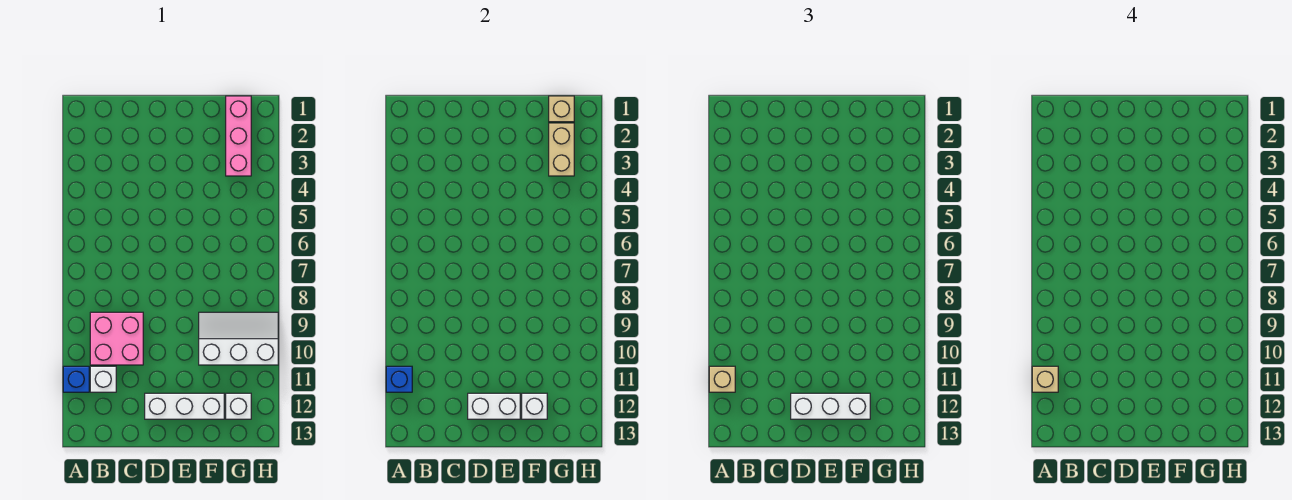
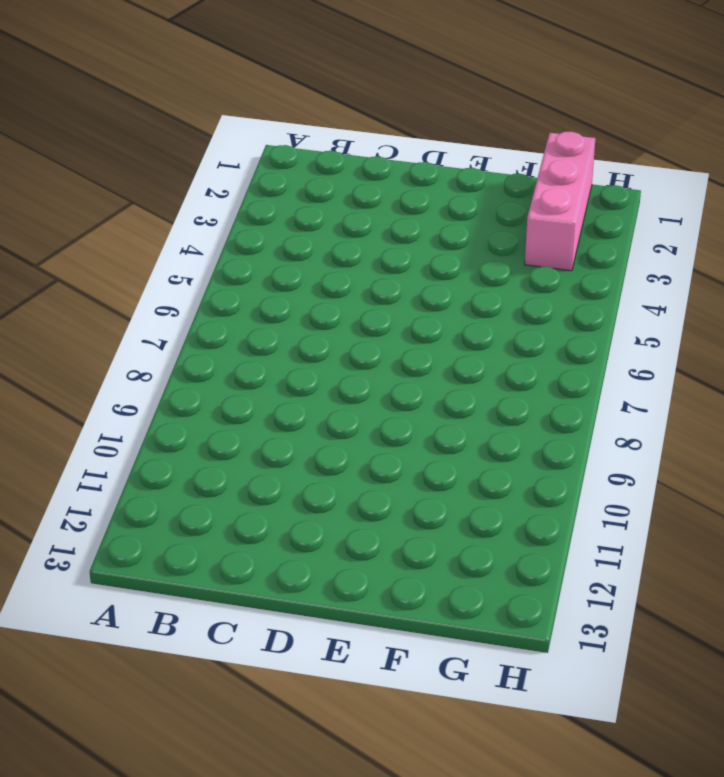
none -> blue 1x1 brick [63,366,89,392]
none -> pink 2x2 brick [90,312,143,365]
none -> white 1x1 brick [90,366,116,392]

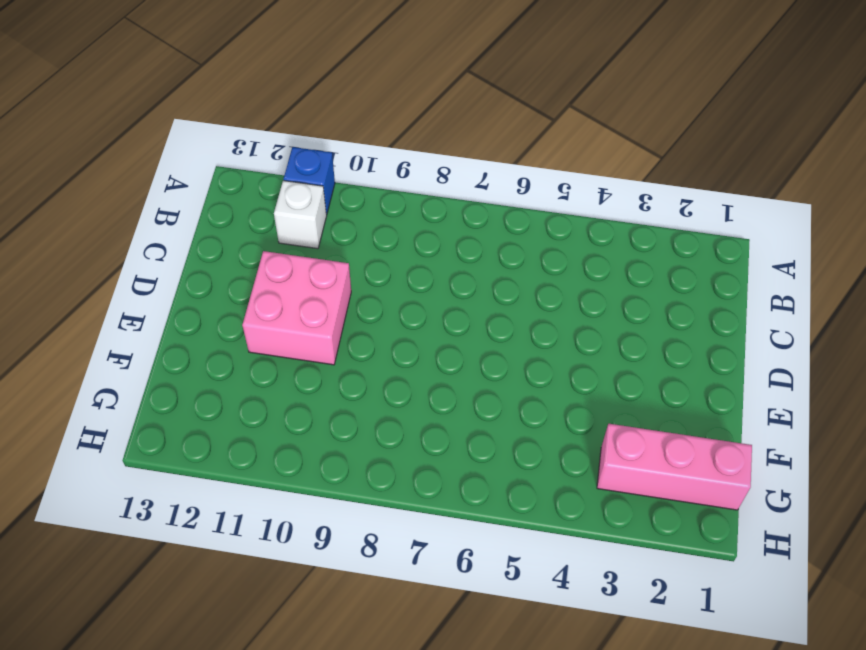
pink 2x2 brick [242,251,351,365] -> pink 2x2 brick moved to [90,312,143,365]
none -> white 1x3 brick [145,393,224,419]
none -> white 2x3 slope [199,312,278,365]
none -> white 1x1 brick [226,393,251,419]

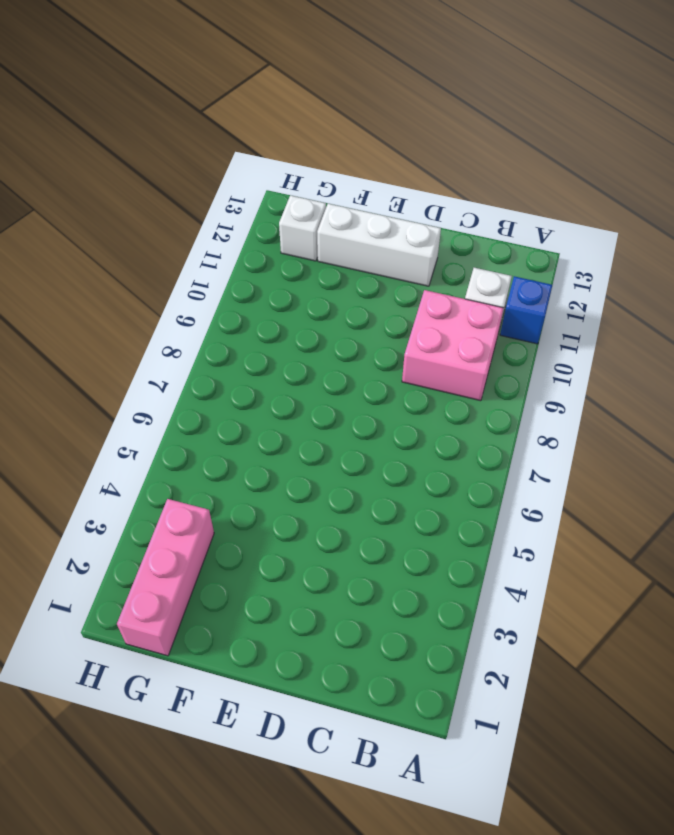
none -> white 2x3 slope [199,312,278,365]
none -> blue 1x1 brick [386,366,412,392]
none -> white 1x2 brick [468,393,520,419]

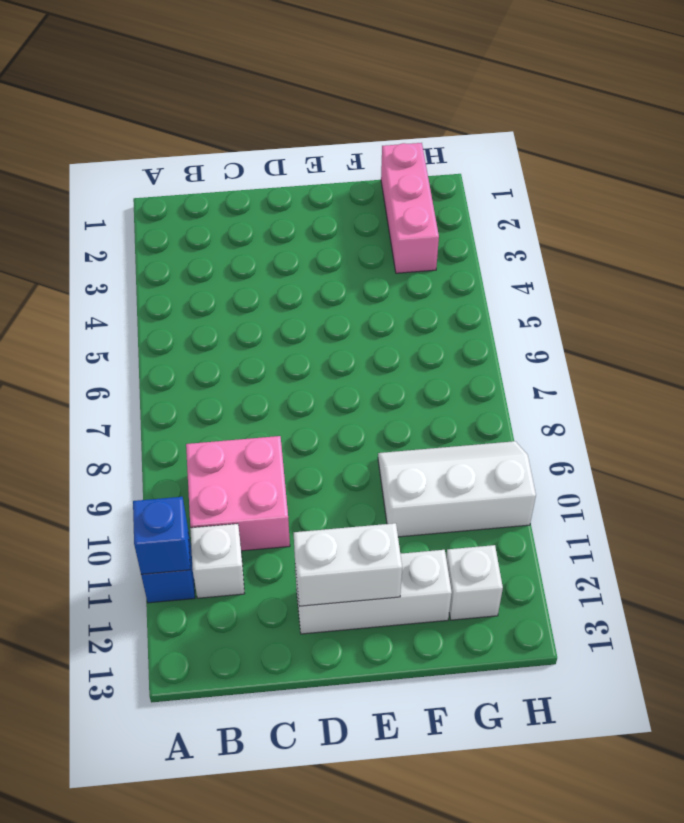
none -> white 1x1 brick [522,393,547,419]
none -> tan 1x1 brick [549,96,574,122]
none -> tan 1x2 brick [549,123,574,176]

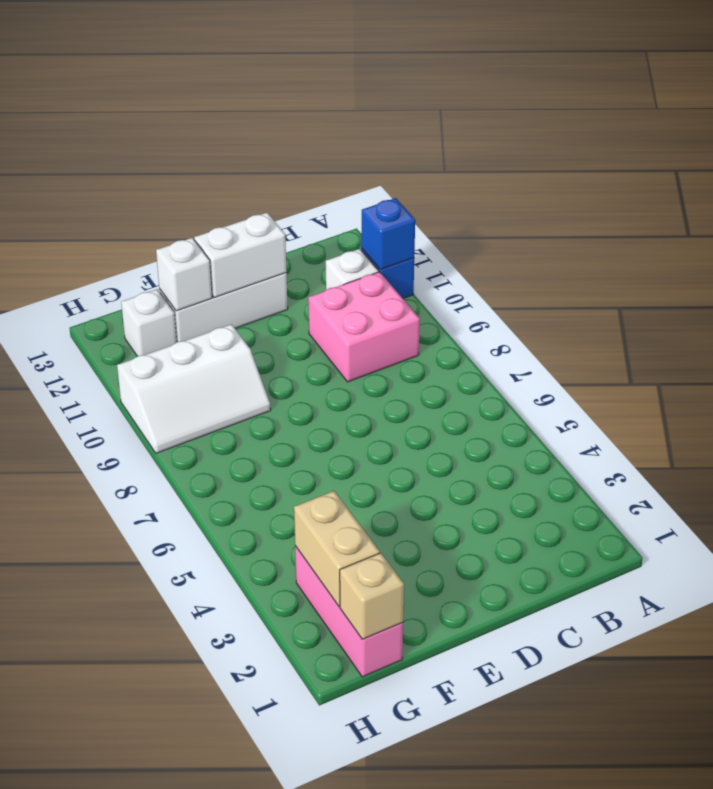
none -> tan 1x1 brick [709,366,735,392]
none -> white 1x3 brick [791,393,870,419]
none -> tan 1x1 brick [1032,366,1058,392]

